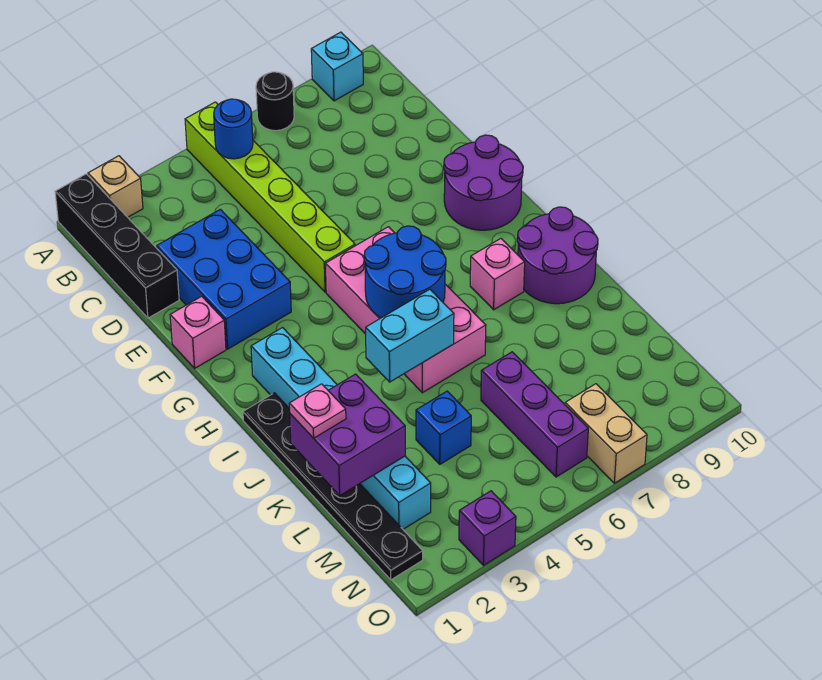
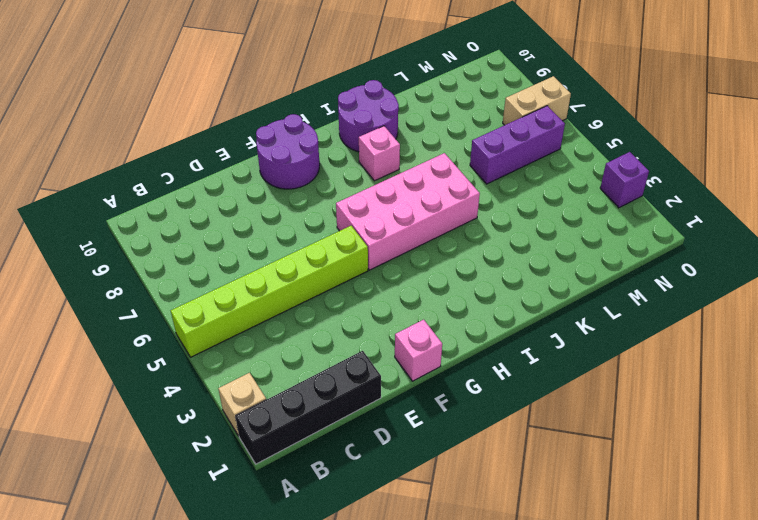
none -> black 1x1 round brick [256,72,294,131]
none -> cyan 1x1 brick [311,32,363,101]
none -> blue 2x3 brick [157,209,291,349]

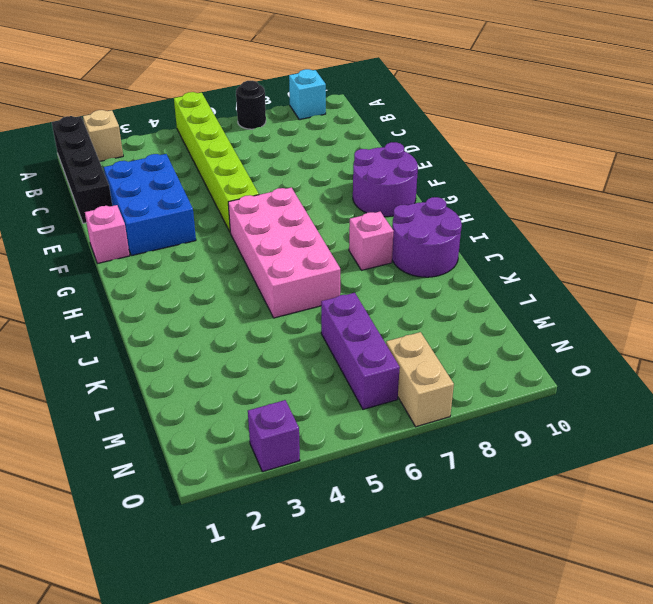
none -> cyan 1x6 brick [251,328,431,529]
none -> black 1x6 plate [243,393,423,580]
none -> blue 1x1 brick [416,391,471,464]

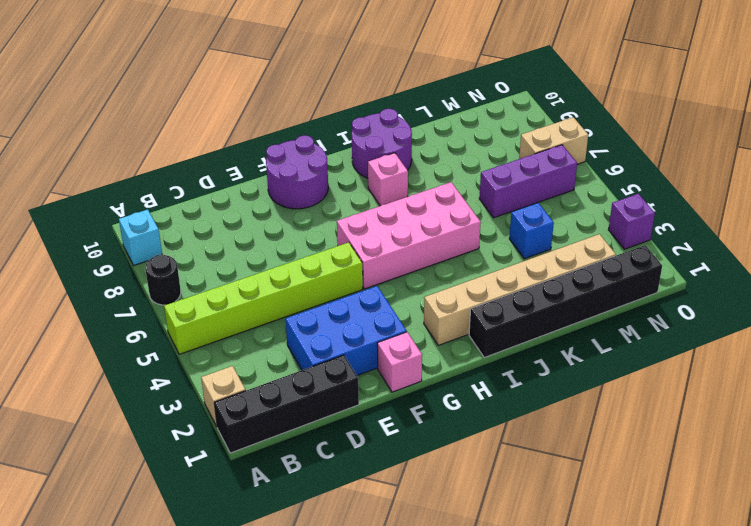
tan 1x6 brick [424,234,616,345] -> cyan 1x6 brick [251,328,431,529]
black 1x6 brick [469,245,662,357] -> black 1x6 plate [243,393,423,580]
none -> blue 1x1 round brick [214,99,253,159]
none -> blue 2x2 round brick [364,226,446,318]
none -> cyan 1x2 brick [366,289,454,382]

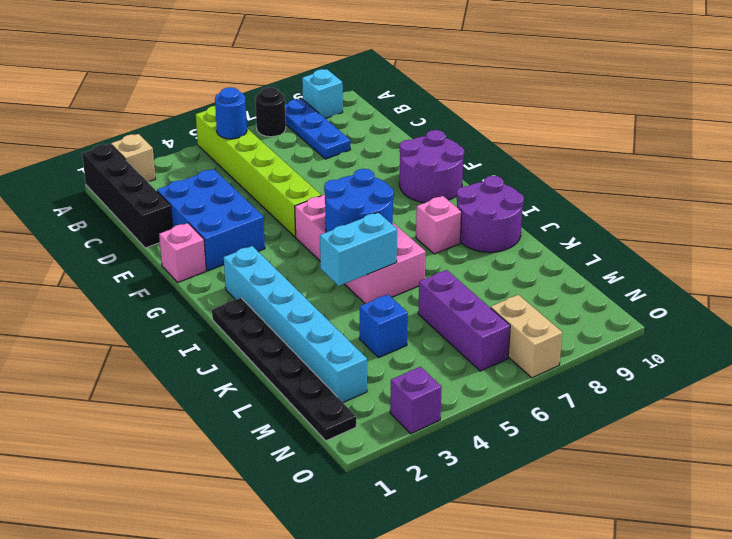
blue 1x3 plate [285,99,351,159] -> none
none -> purple 2x2 brick [290,374,405,495]
none -> pink 1x1 plate [289,384,346,438]

